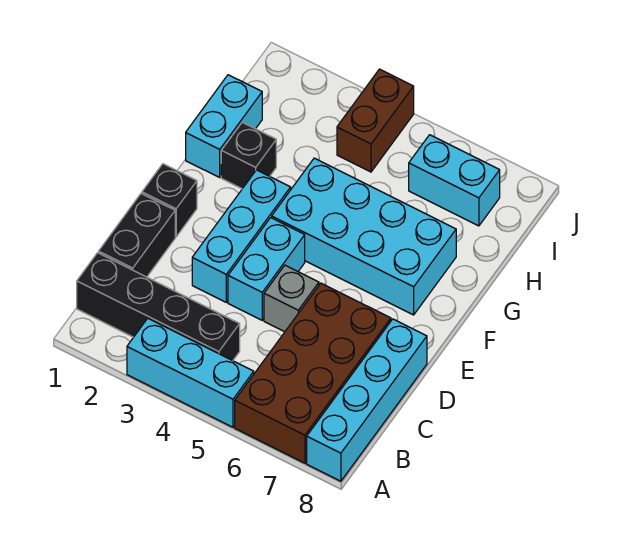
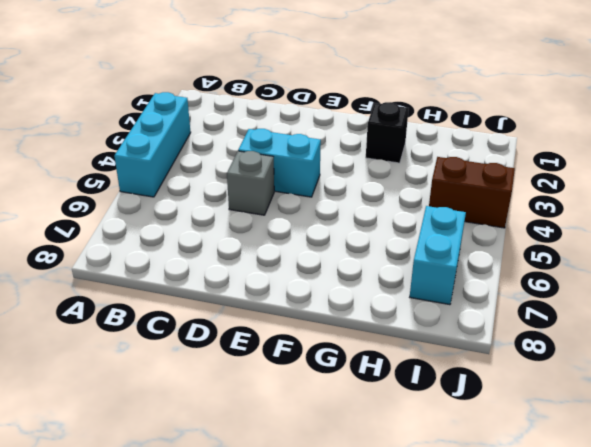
none -> brown 2x4 brick [235,283,391,463]
none -> cyan 1x4 brick [307,319,427,481]
none -> black 1x4 brick [77,253,240,361]

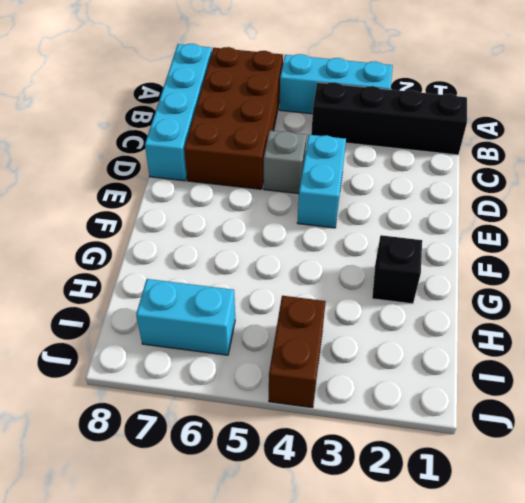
none -> black 1x2 brick [99,194,175,277]
none -> cyan 1x3 brick [192,170,291,302]
none -> black 1x1 brick [142,164,197,237]

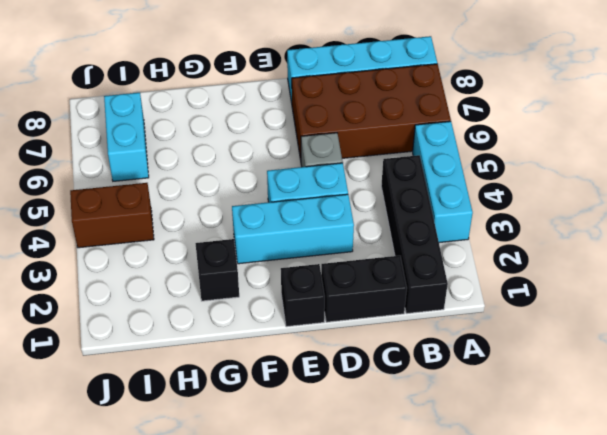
none -> cyan 2x4 brick [272,158,456,315]
none -> cyan 1x2 brick [186,75,262,177]

